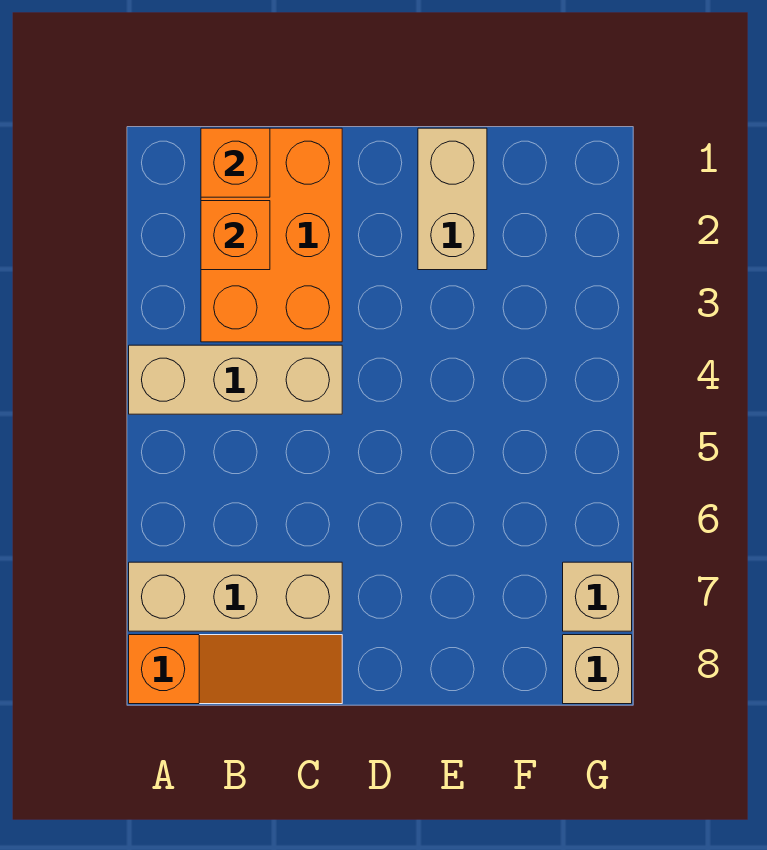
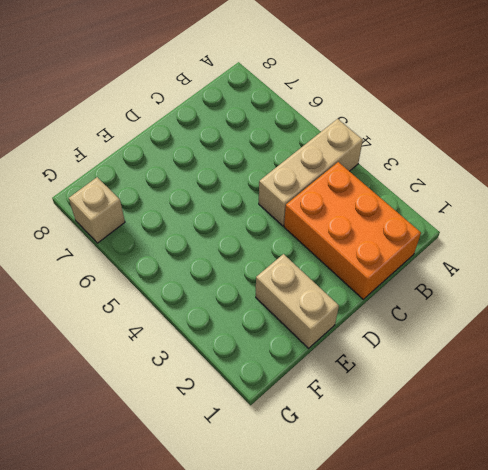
none -> tan 1x3 brick [129,562,342,631]
none -> orange 1x3 slope [129,635,342,704]

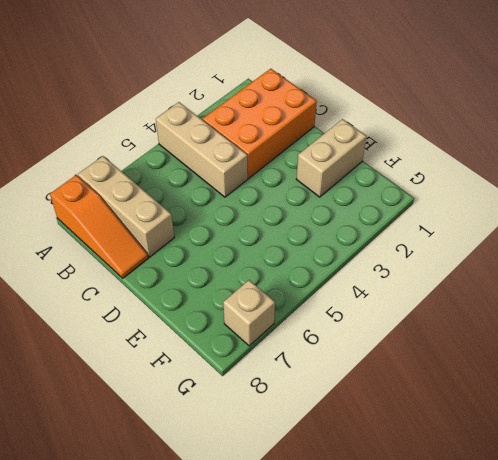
none -> tan 1x1 brick [563,635,632,704]
none -> orange 1x1 brick [201,128,270,197]

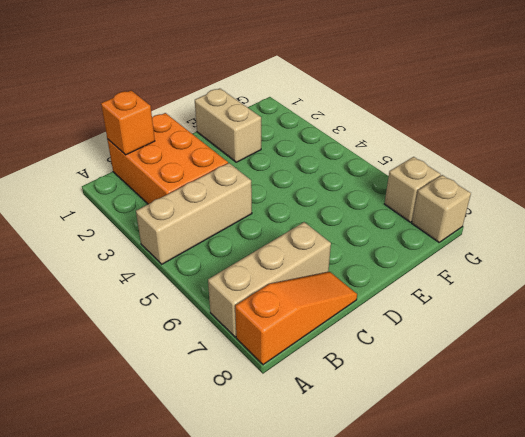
none -> orange 1x1 brick [201,201,270,270]

